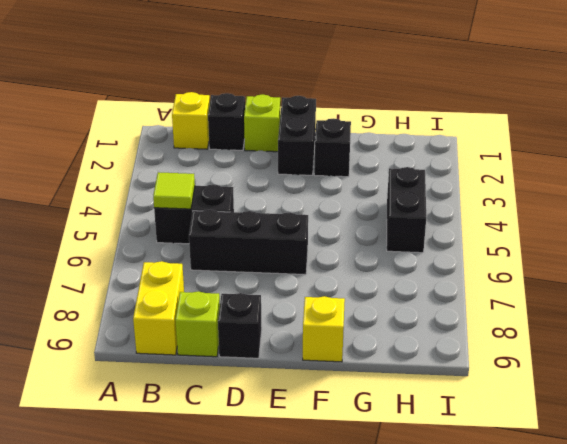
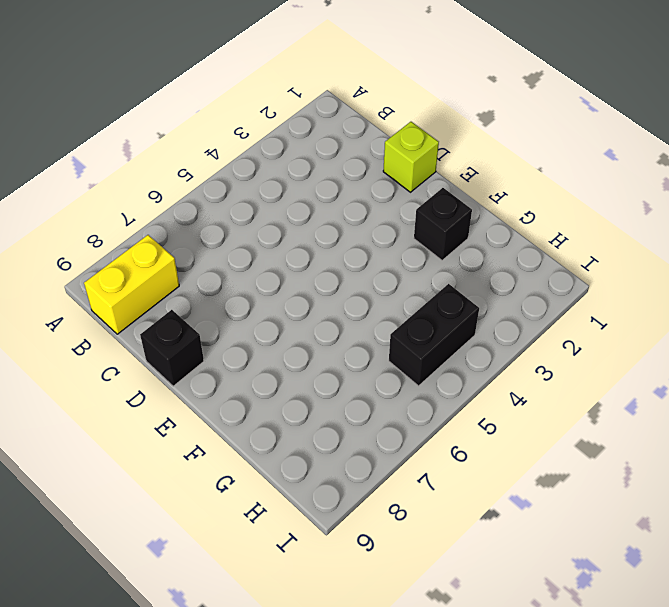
none -> yellow 1x1 brick [172,92,210,149]
none -> black 1x2 brick [154,184,234,244]
none -> black 1x1 brick [208,93,245,150]

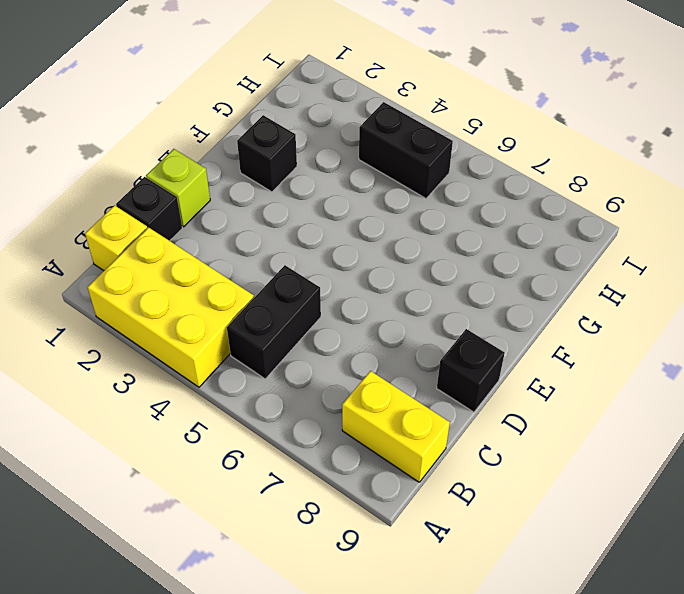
yellow 2x3 brick [88,227,254,387] -> none
none -> black 1x3 brick [189,210,308,275]
none -> lime 1x1 brick [175,291,220,357]
none -> black 1x2 brick [278,96,316,175]

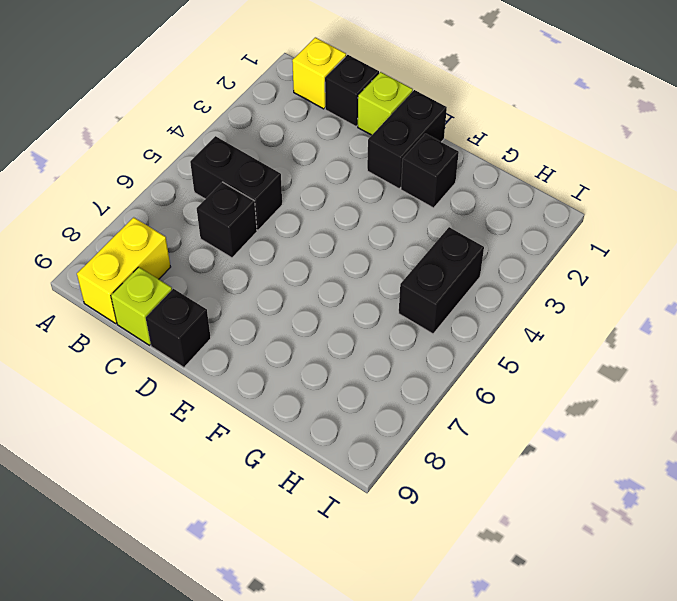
black 1x1 brick [197,182,257,258] -> black 1x3 brick [189,210,308,275]
none -> yellow 1x1 brick [303,296,345,362]
none -> lime 1x1 tile [153,172,195,209]

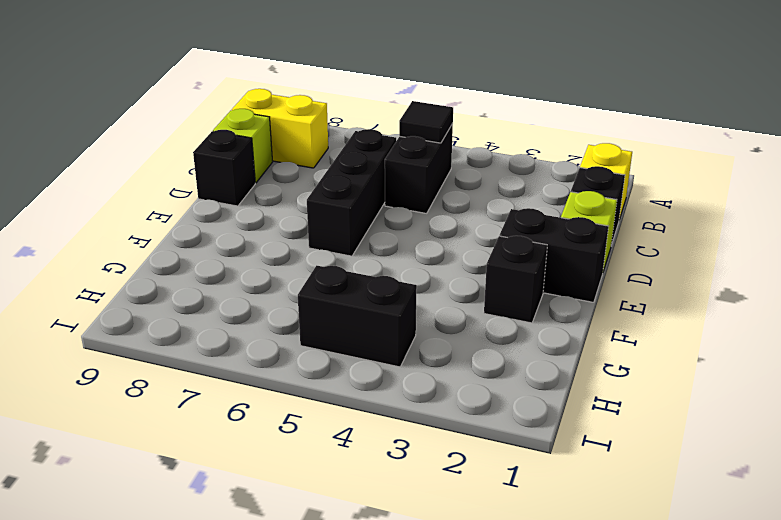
black 1x1 tile [399,101,453,143] -> lime 1x1 tile [153,172,195,209]
none -> yellow 1x1 brick [303,296,345,362]

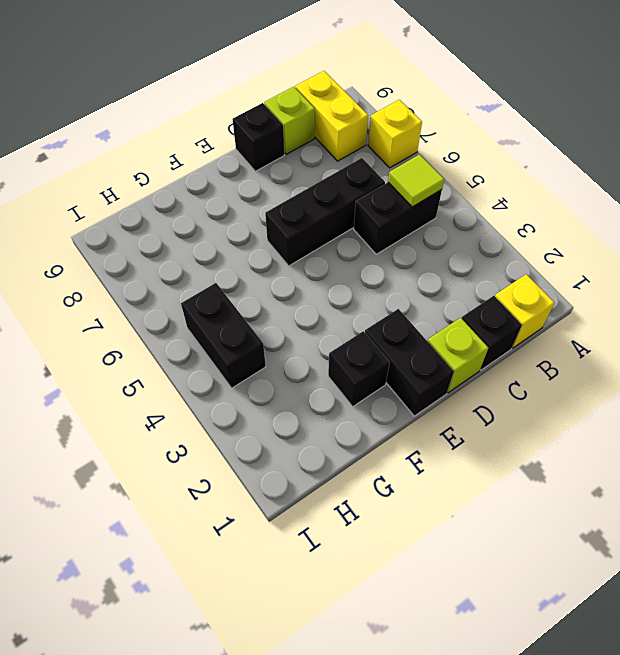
yellow 1x1 brick [368,100,422,168] -> yellow 1x1 brick moved to [303,296,345,362]

